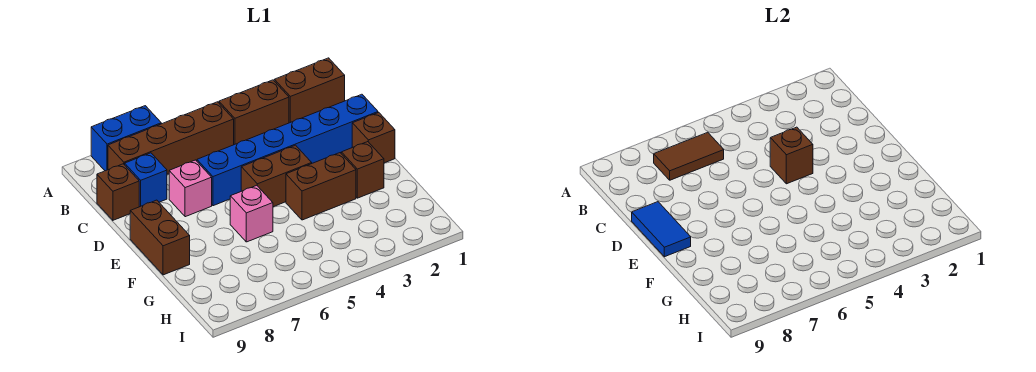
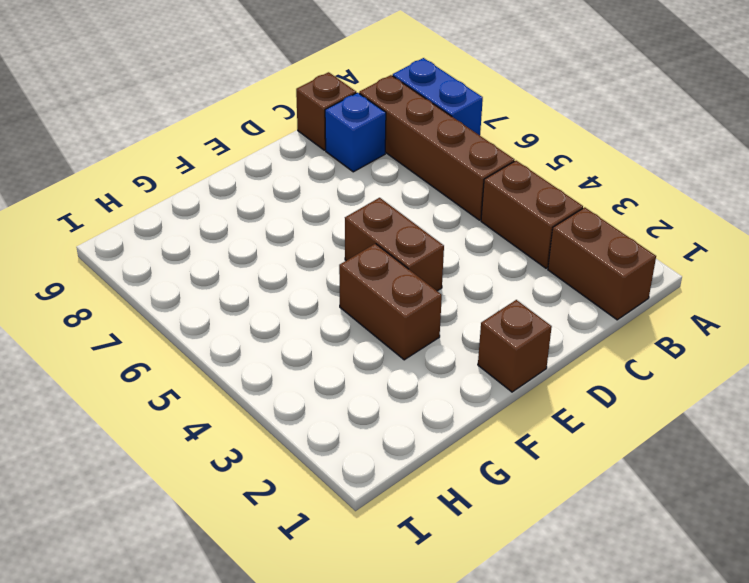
none -> blue 1x6 brick [197,94,378,206]
none -> pink 1x1 brick [169,160,212,217]
none -> brown 1x2 brick [130,200,190,275]

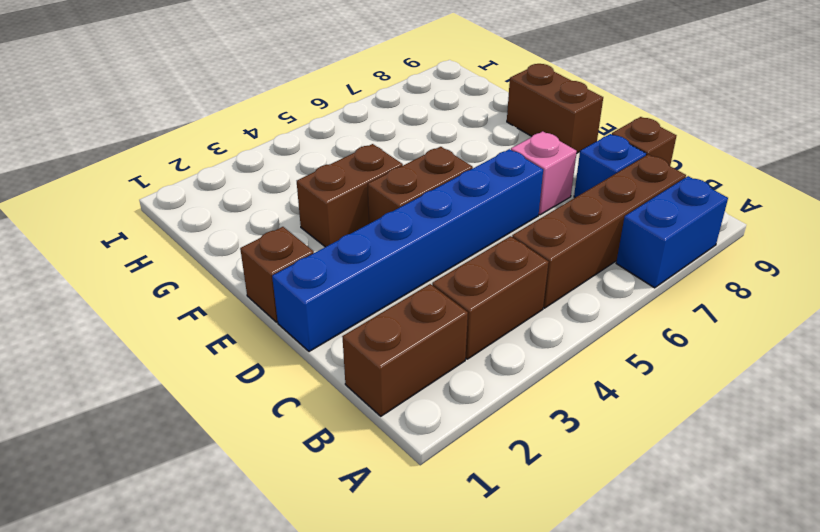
none -> brown 1x1 brick [341,142,384,198]
none -> pink 1x1 brick [230,185,273,242]
none -> brown 1x2 tile [654,132,724,180]

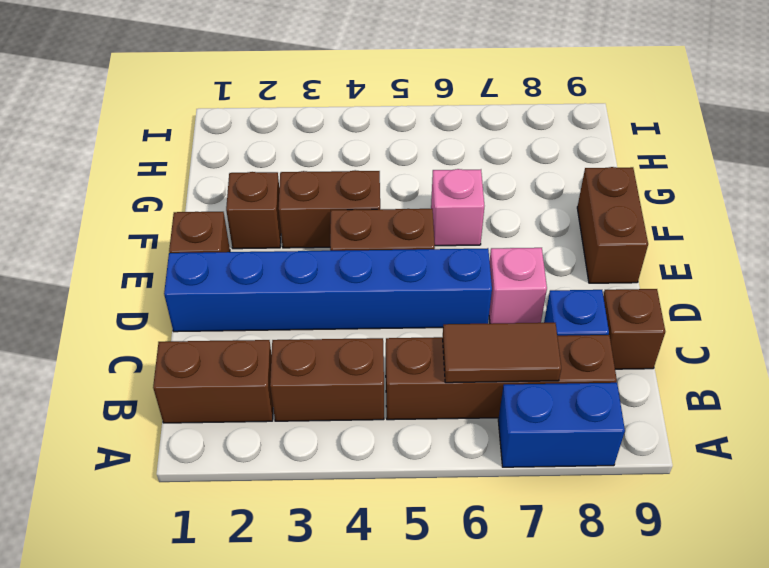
none -> brown 1x1 brick [770,127,813,184]
none -> blue 1x2 tile [632,202,691,257]

